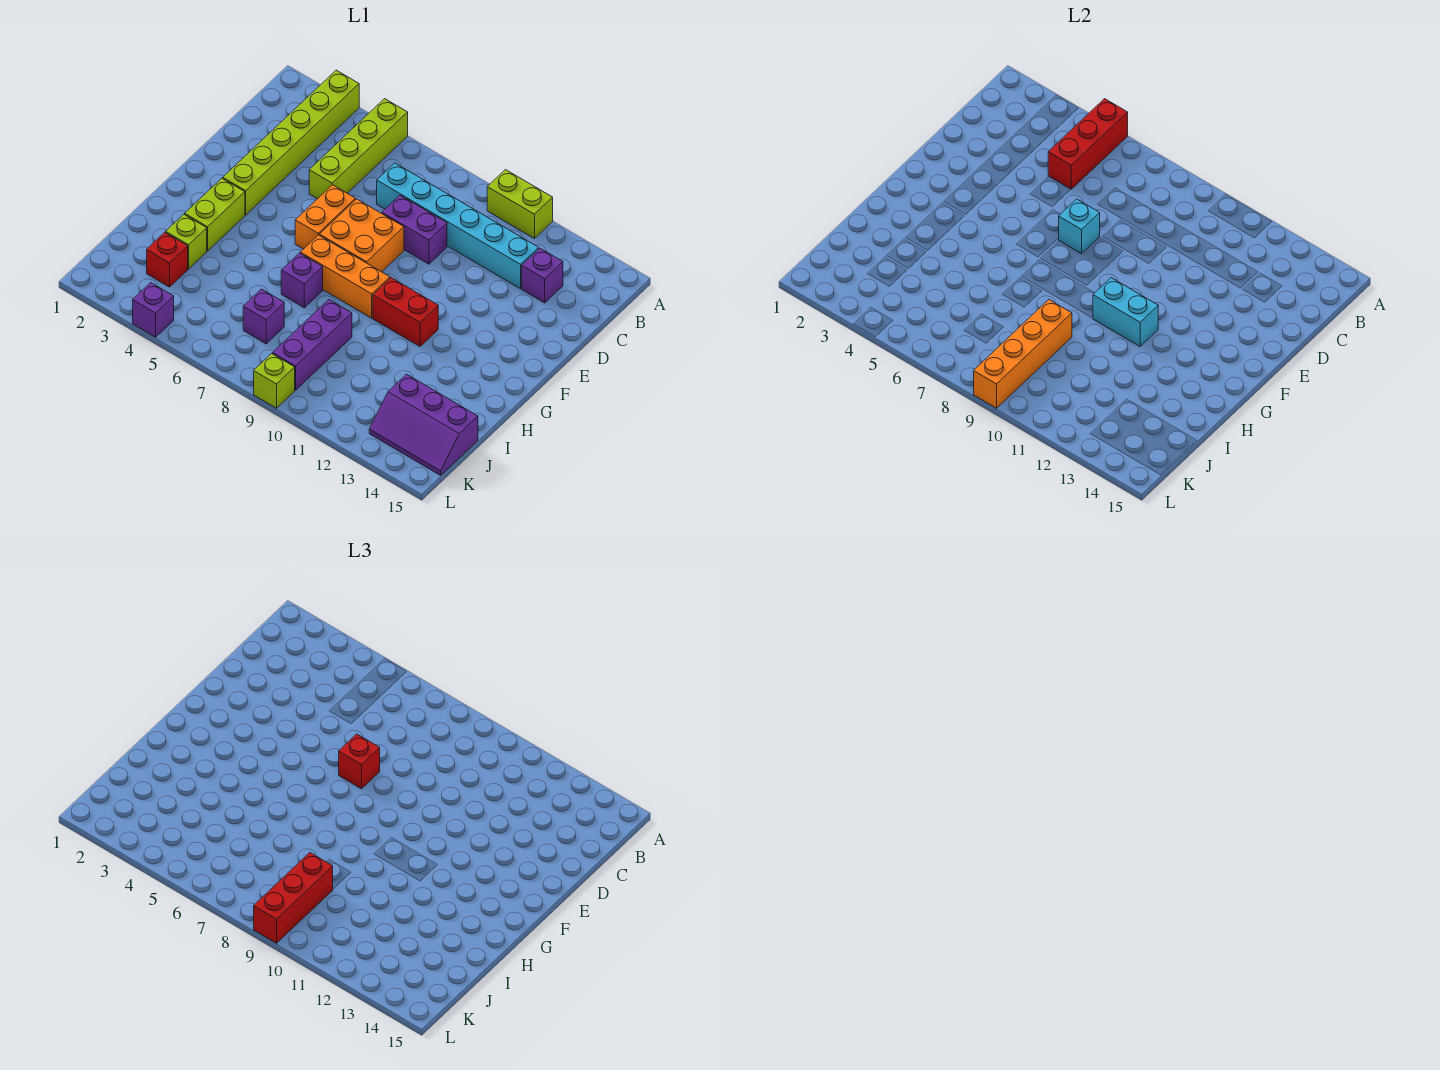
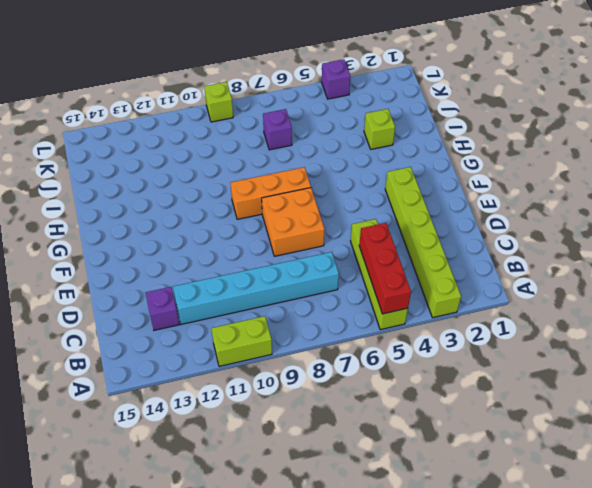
none -> purple 1x2 brick [382,195,447,264]
none -> orange 1x2 brick [295,185,356,249]
none -> lime 1x2 brick [185,178,245,251]

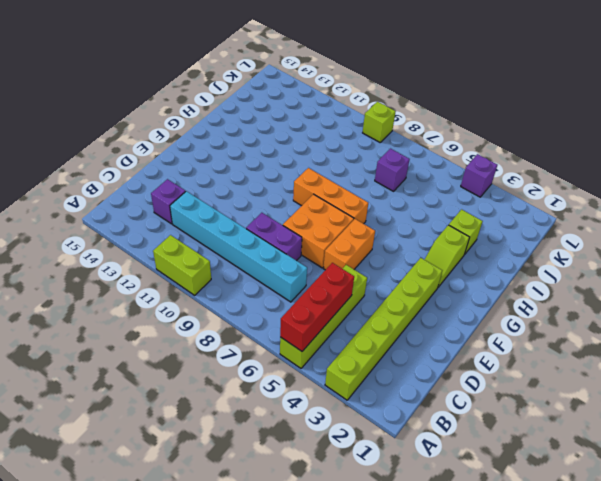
lime 1x2 slope [425,225,470,287] -> lime 1x2 brick [185,178,245,251]
none -> red 1x2 brick [373,278,438,346]
none -> purple 1x1 brick [281,253,323,308]
none -> purple 1x3 brick [273,300,352,390]

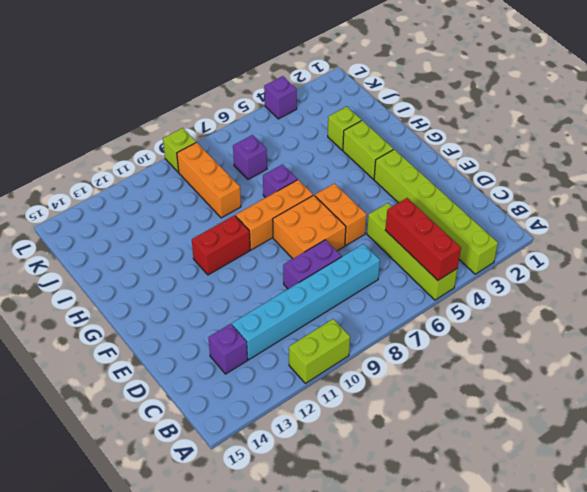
orange 1x3 brick [177,142,241,218] -> purple 1x3 brick [273,300,352,390]
none -> red 1x1 brick [147,232,188,287]
none -> purple 2x3 slope [369,374,478,475]
none -> cyan 1x1 brick [1059,199,1100,254]

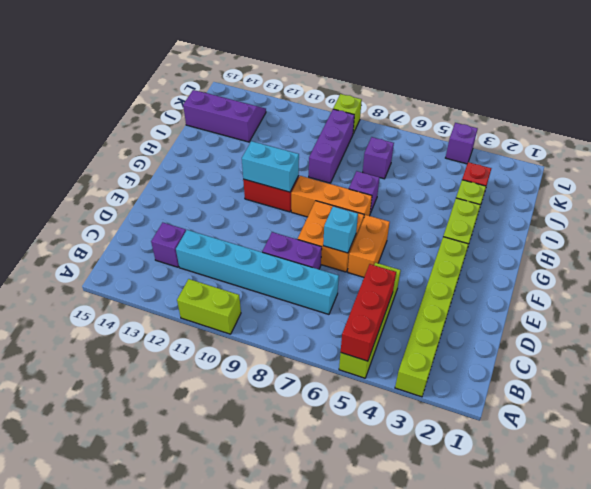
none -> orange 1x4 brick [974,300,1072,408]
none -> red 1x1 brick [339,734,380,789]
none -> red 1x3 brick [254,853,333,943]

